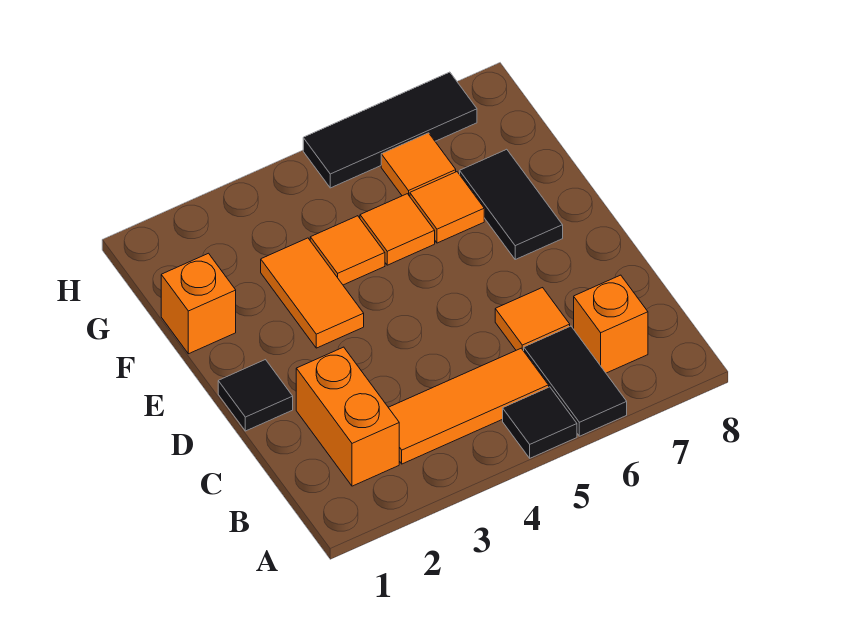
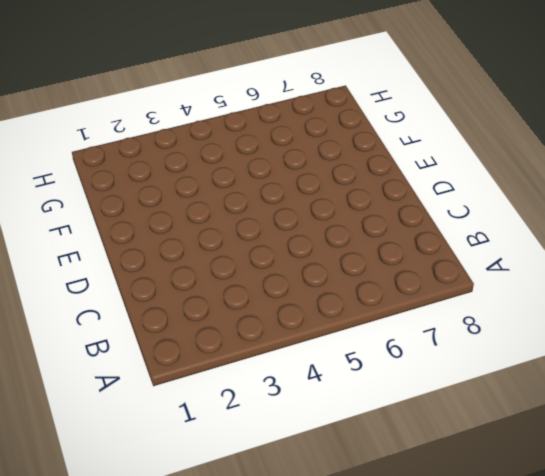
none -> black 1x1 tile [503,387,577,458]
none -> black 1x2 tile [524,326,627,436]
none -> orange 1x2 brick [296,347,399,486]

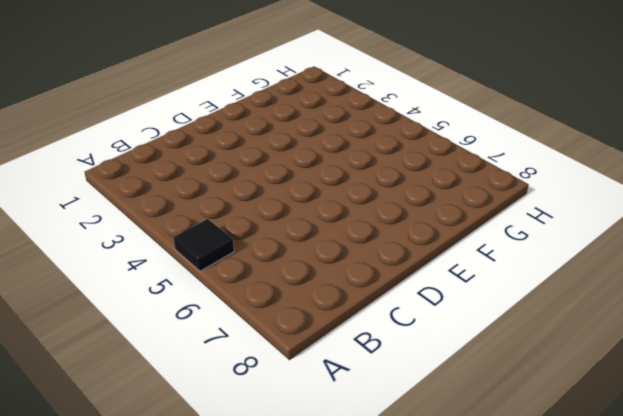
none -> black 1x2 tile [524,326,627,436]
none -> orange 1x2 brick [296,347,399,486]
none -> orange 1x3 tile [388,348,549,464]

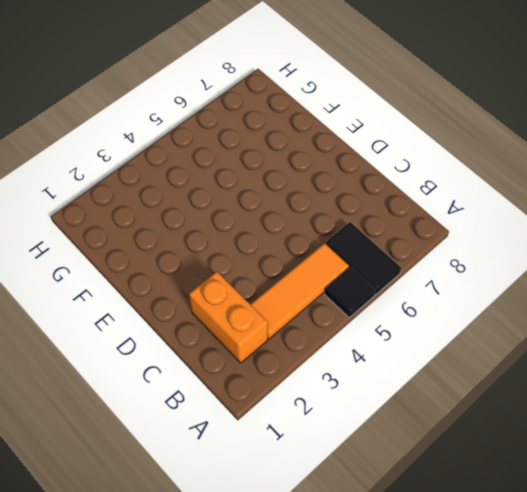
none -> orange 1x1 brick [574,275,648,373]
none -> orange 1x1 tile [495,288,570,351]
none -> black 1x1 tile [218,360,293,431]

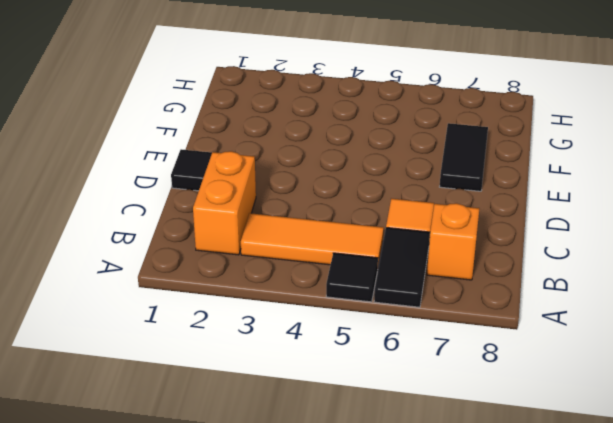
none -> orange 1x2 tile [261,238,364,348]
none -> orange 1x1 brick [161,253,236,354]
none -> orange 1x1 tile [310,216,385,285]

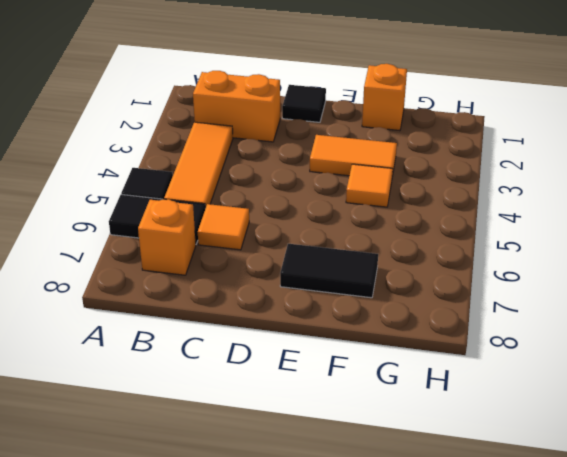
none -> orange 1x1 tile [360,194,435,265]
none -> orange 1x1 tile [410,172,484,243]
none -> orange 1x1 tile [381,133,456,196]

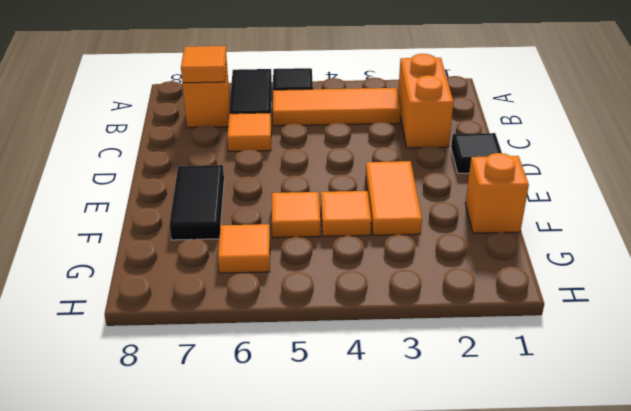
orange 1x1 tile [181,46,227,83] -> orange 1x1 tile moved to [410,172,484,243]
none -> black 1x3 tile [303,72,477,188]

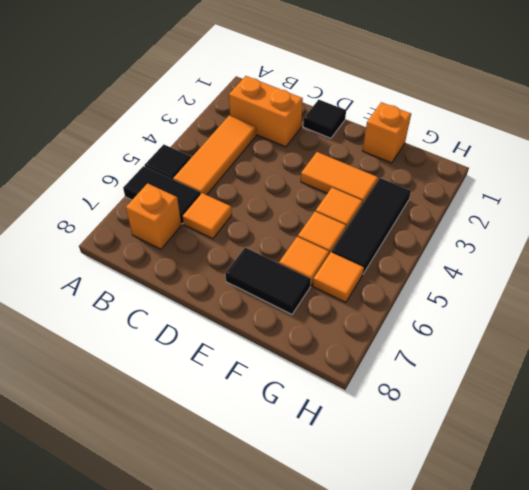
black 1x3 tile [332,178,411,274] -> black 1x3 tile moved to [303,72,477,188]

